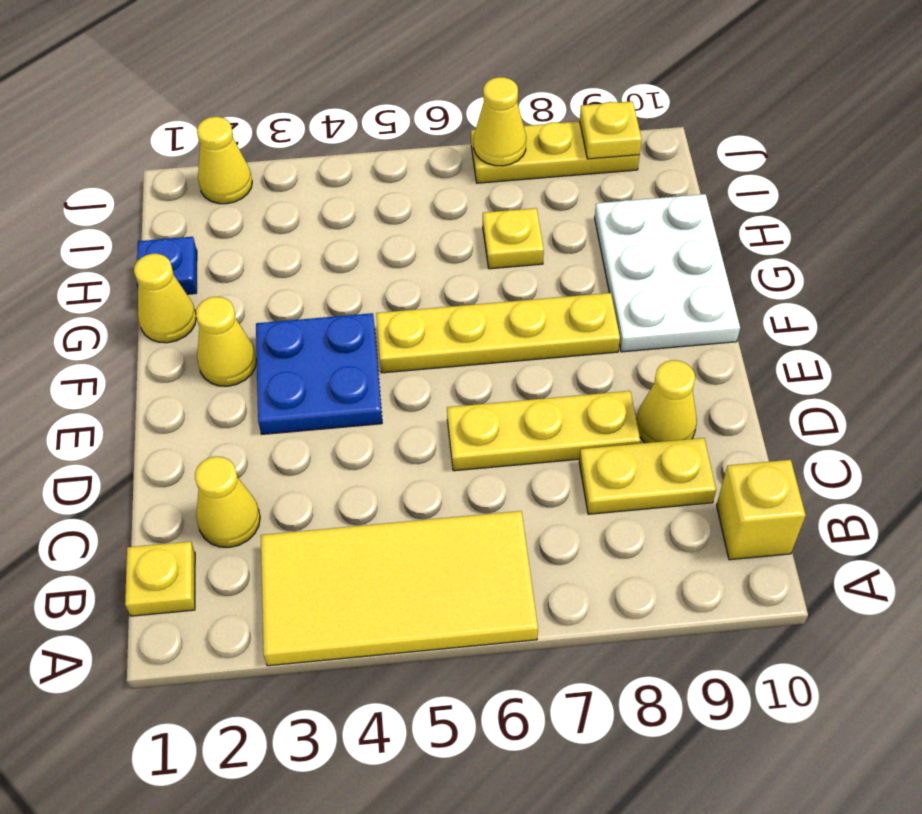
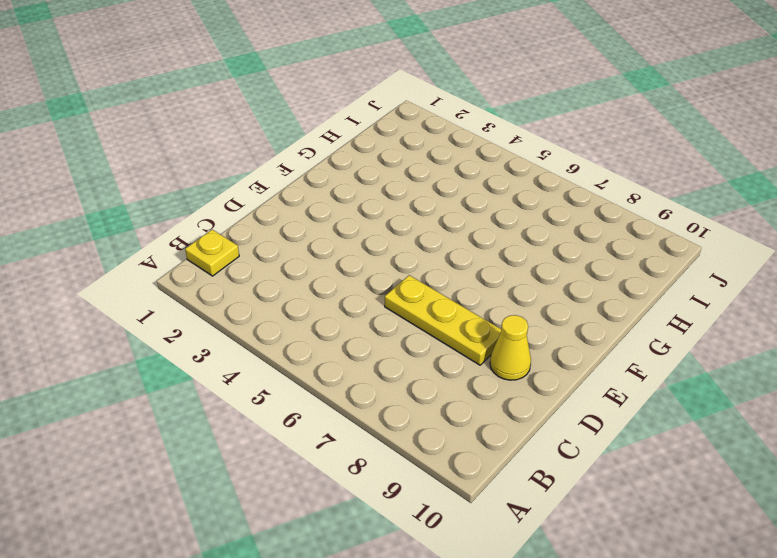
none -> yellow 2x4 tile [261,511,538,666]
none -> yellow 1x1 brick [717,460,806,560]
none -> yellow 1x1 cone [195,456,260,547]

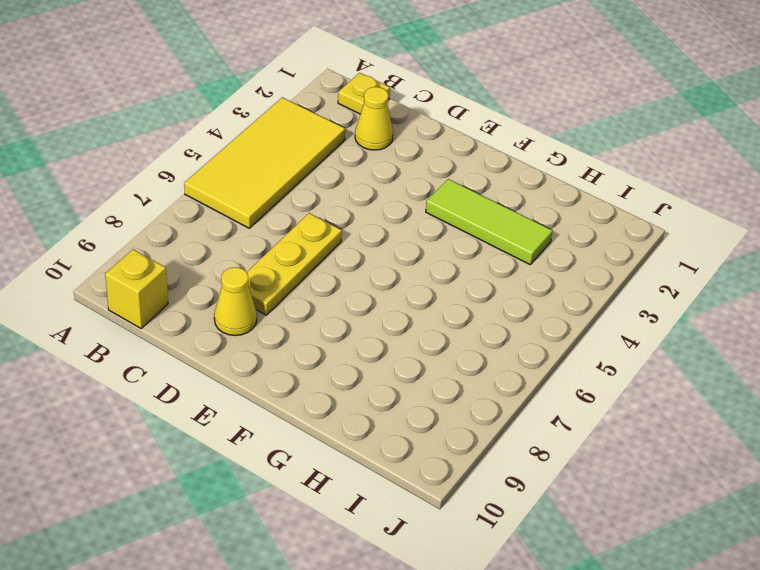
lime 1x3 tile [426,179,553,264] -> blue 2x2 plate [256,313,382,434]
none -> yellow 1x2 plate [579,438,716,514]
none -> yellow 1x1 cone [196,297,257,386]
none -> yellow 1x4 plate [376,293,620,373]

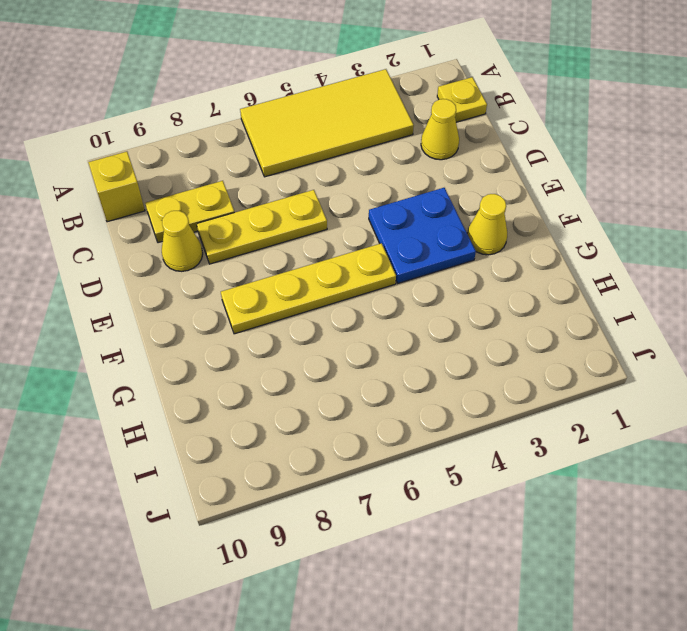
none -> white 2x3 plate [595,194,740,352]
none -> yellow 1x1 cone [134,254,196,343]
none -> blue 1x1 plate [136,237,197,294]

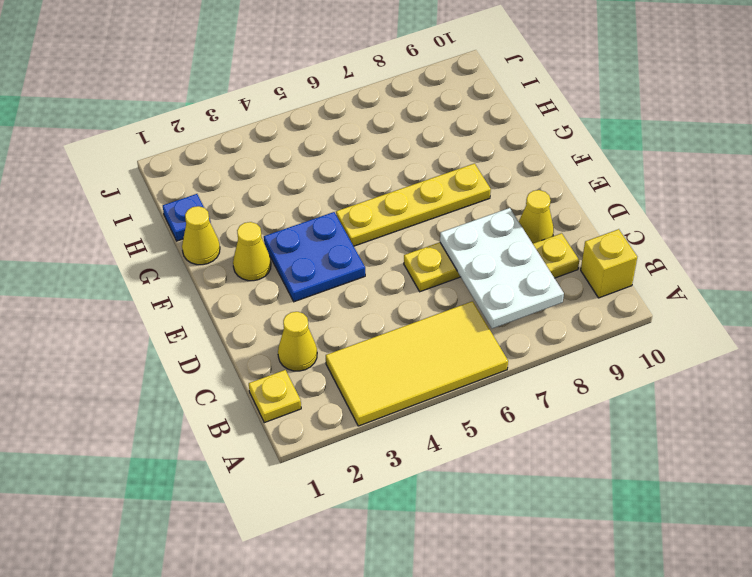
white 2x3 plate [440,208,564,329] -> white 2x3 plate moved to [595,194,740,352]
none -> yellow 1x1 plate [483,208,544,269]
none -> yellow 1x1 cone [197,117,252,204]
none -> yellow 1x3 plate [471,121,640,183]

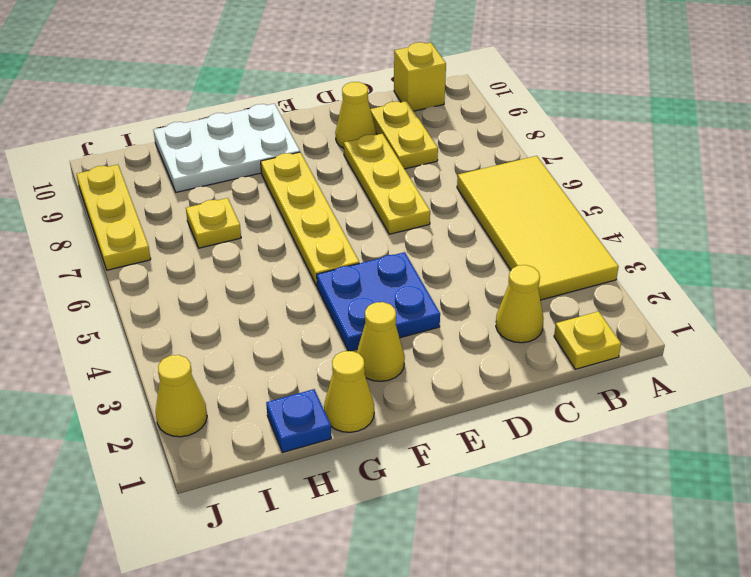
none -> yellow 1x1 cone [474,77,526,166]
none -> yellow 1x1 plate [580,101,642,159]

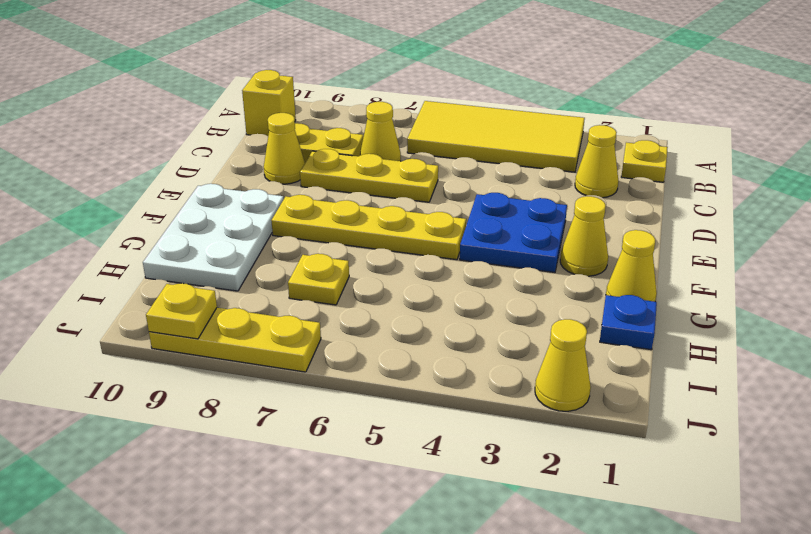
yellow 1x1 cone [360,102,401,161] -> yellow 1x1 cone moved to [474,77,526,166]

